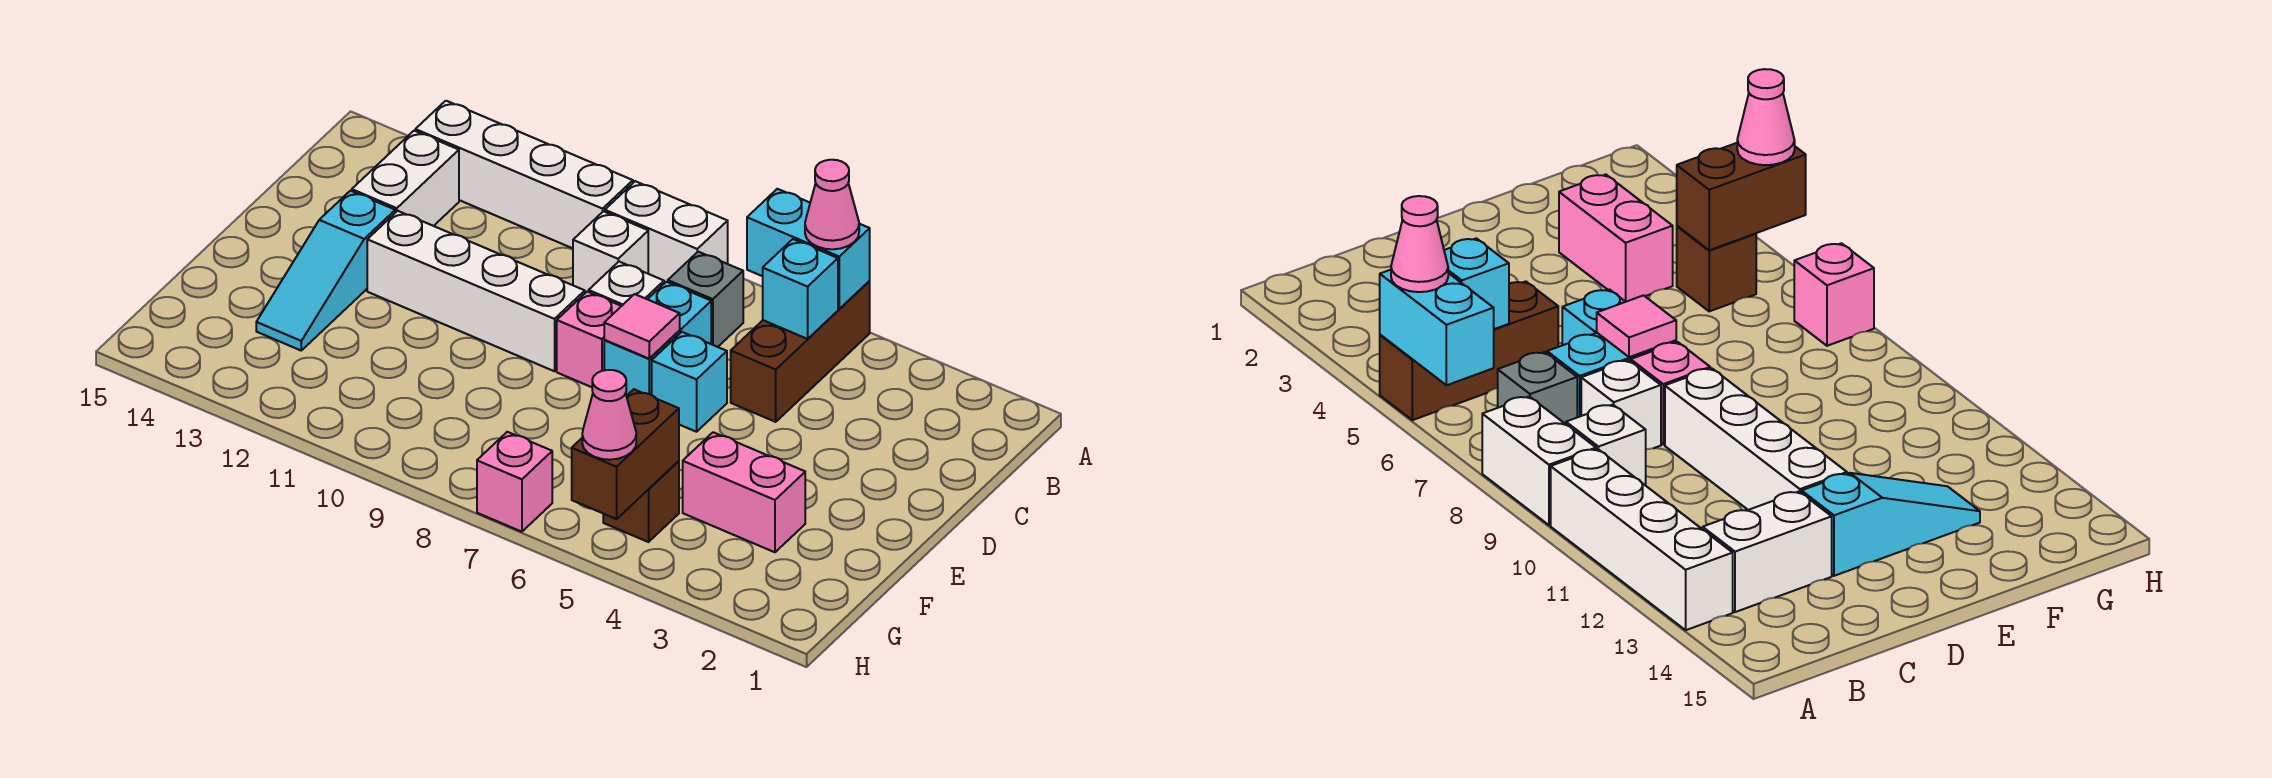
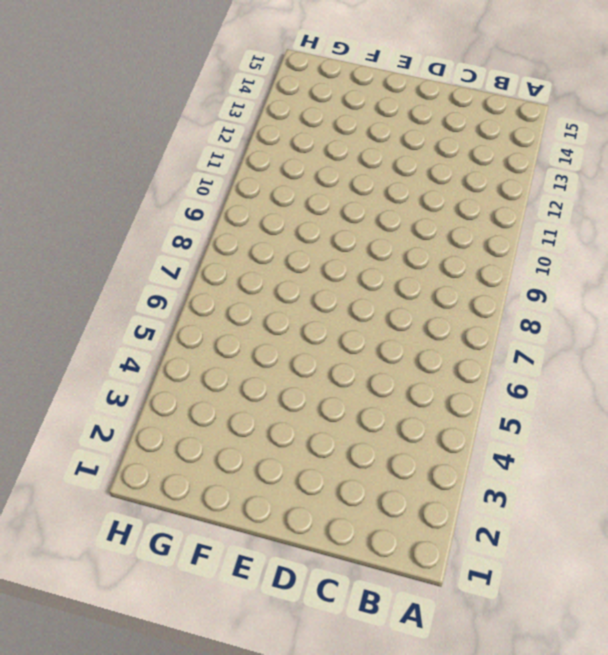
none -> brown 1x3 brick [731,281,870,422]
none -> white 1x2 brick [605,181,728,283]
none -> white 1x4 brick [415,101,633,248]

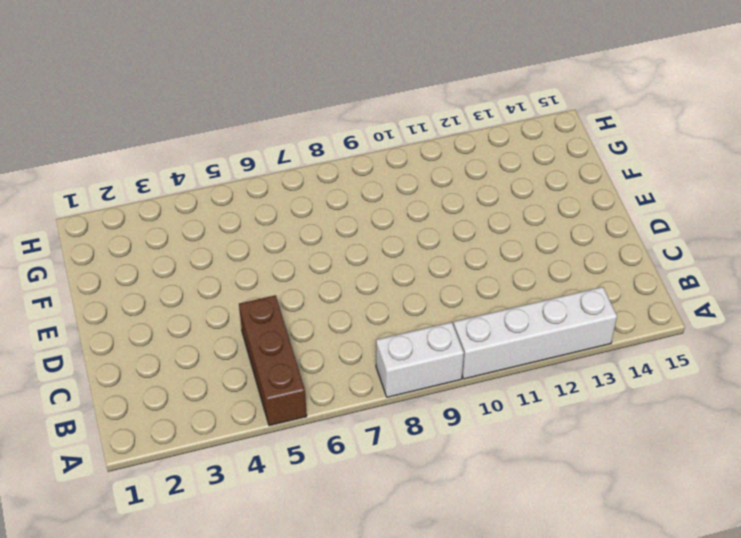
none -> grey 1x1 brick [668,252,743,347]
none -> white 1x1 brick [573,211,648,293]
none -> white 1x2 brick [352,131,459,226]

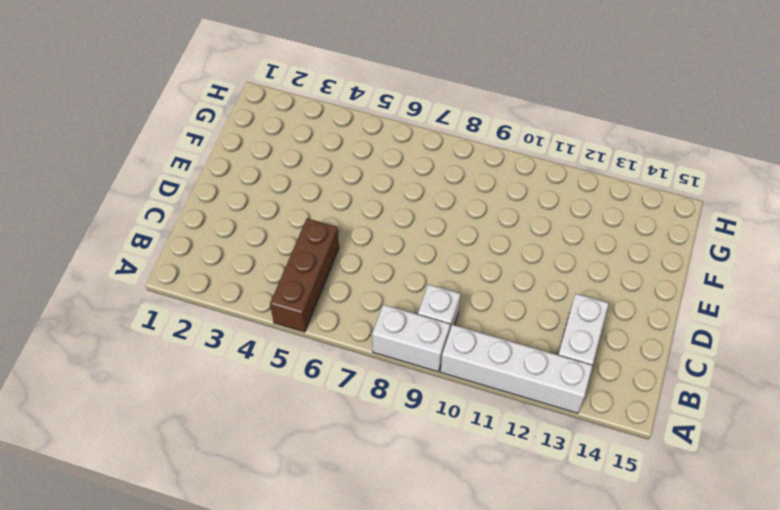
none -> grey 1x1 brick [668,252,743,347]
none -> cyan 1x2 brick [604,282,711,396]
none -> white 1x1 brick [589,262,664,306]

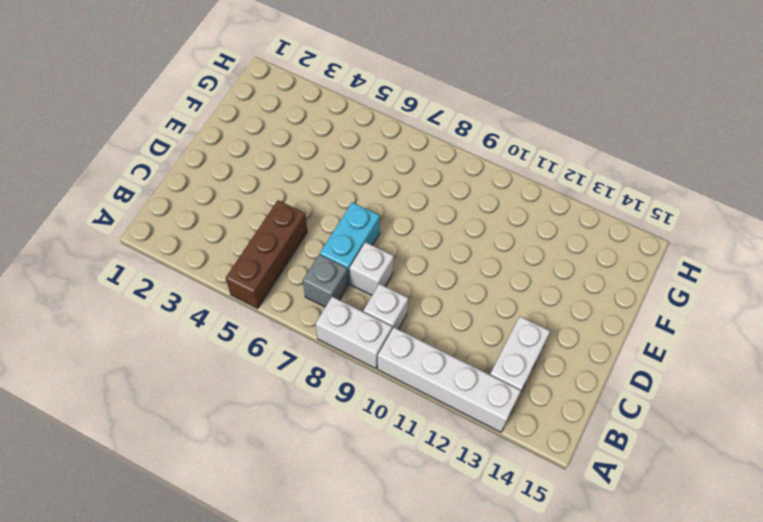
none -> cyan 1x1 brick [652,332,727,432]
none -> pink 1x1 brick [557,292,621,387]
none -> white 1x4 brick [367,211,585,371]

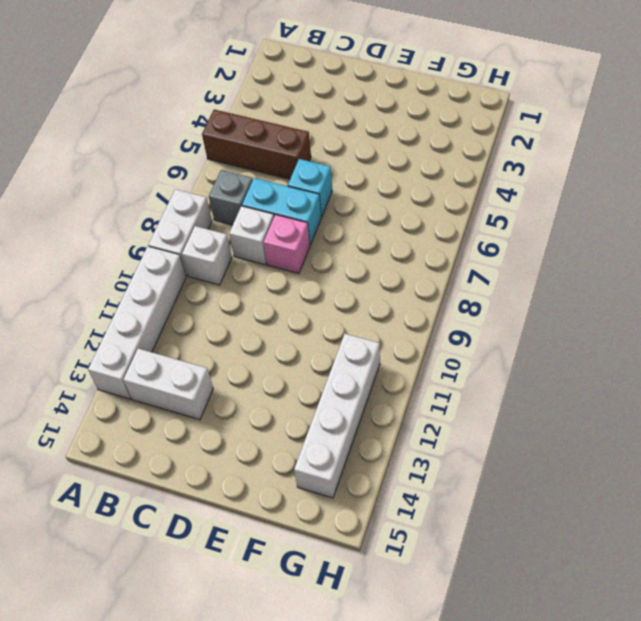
white 1x4 brick [294,333,380,498] -> white 1x4 brick moved to [367,211,585,371]
none -> cyan 1x3 slope [256,191,395,350]
none -> pink 1x2 brick [683,432,805,552]
none -> brown 1x1 brick [603,461,679,542]

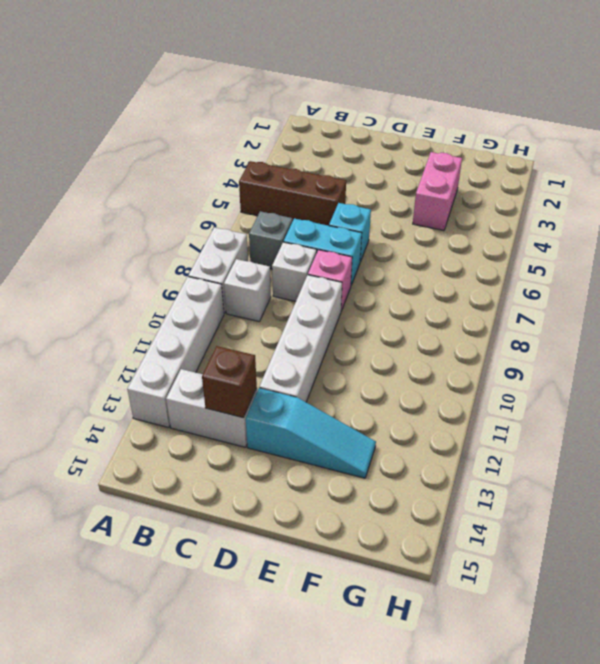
brown 1x1 brick [202,346,257,418] -> brown 1x1 brick moved to [603,461,679,542]
none -> pink 1x1 brick [477,432,552,532]
none -> cyan 1x2 brick [747,189,870,309]
none -> cyan 1x1 brick [763,239,838,339]

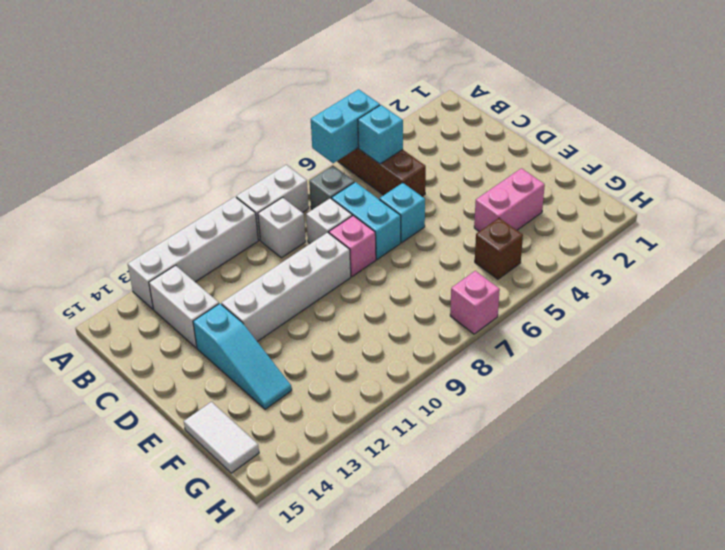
white 1x2 tile [184,402,259,473] -> none
none -> pink 1x1 tile [604,294,680,359]
none -> brown 1x2 brick [572,389,679,519]
none -> pink 1x1 cone [805,160,859,249]

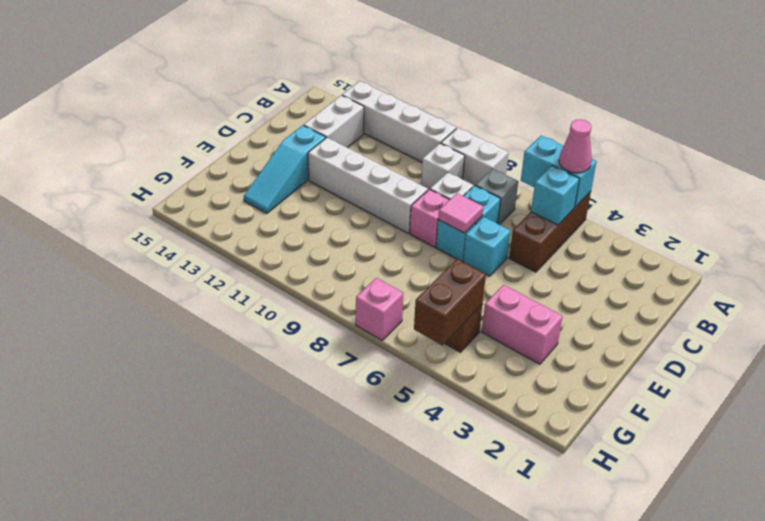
none -> pink 1x1 cone [582,370,636,460]

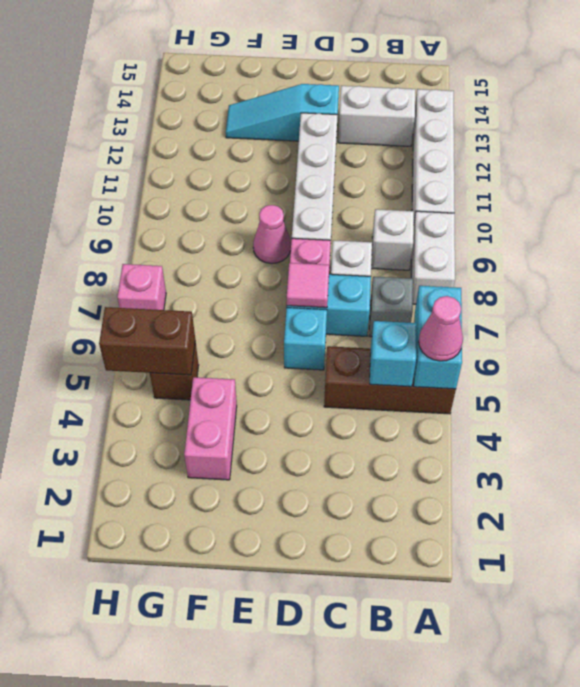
pink 1x1 cone [253,205,291,263] -> pink 1x1 cone moved to [582,370,636,460]

